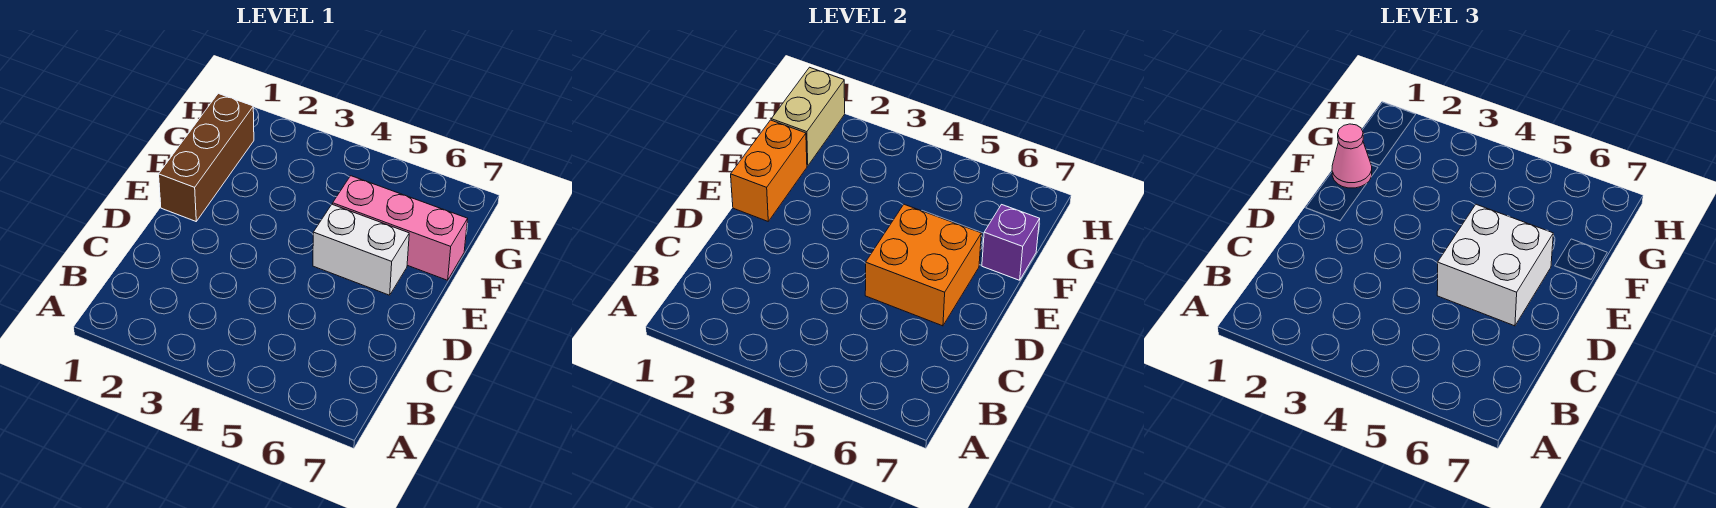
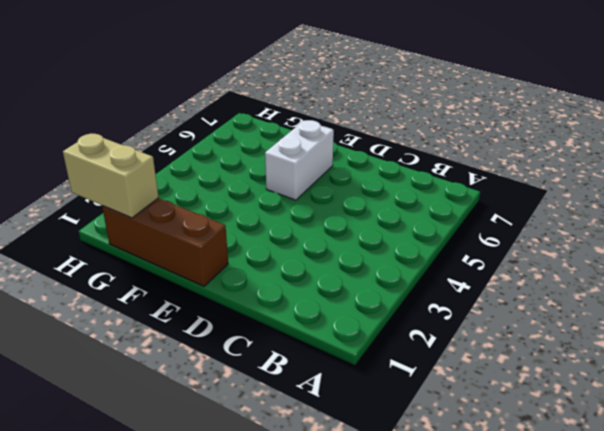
none -> pink 1x3 brick [333,176,468,280]
none -> orange 2x2 brick [865,204,981,326]

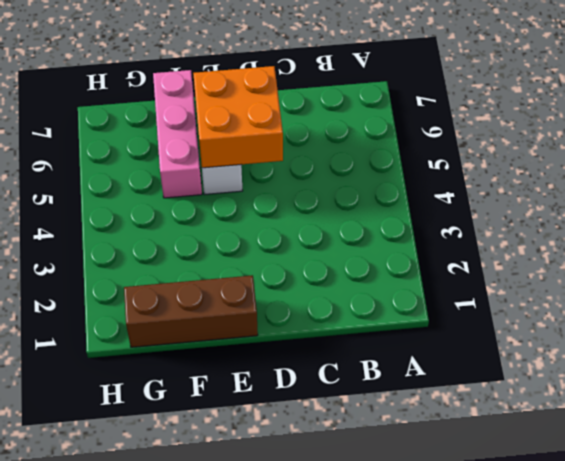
none -> orange 1x2 brick [731,120,807,221]
none -> purple 1x1 brick [982,205,1040,280]

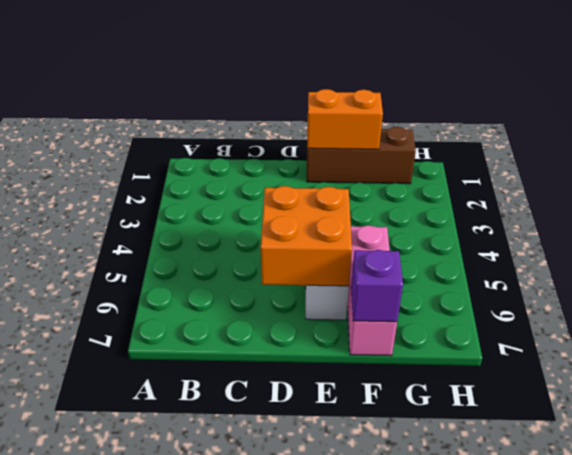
none -> tan 1x2 brick [771,67,845,166]
none -> white 2x2 brick [1437,204,1553,326]

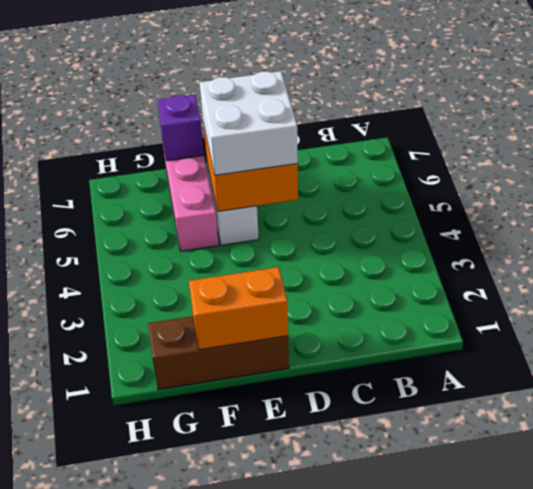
none -> tan 1x2 brick [771,67,845,166]
none -> pink 1x1 cone [1332,124,1372,188]

